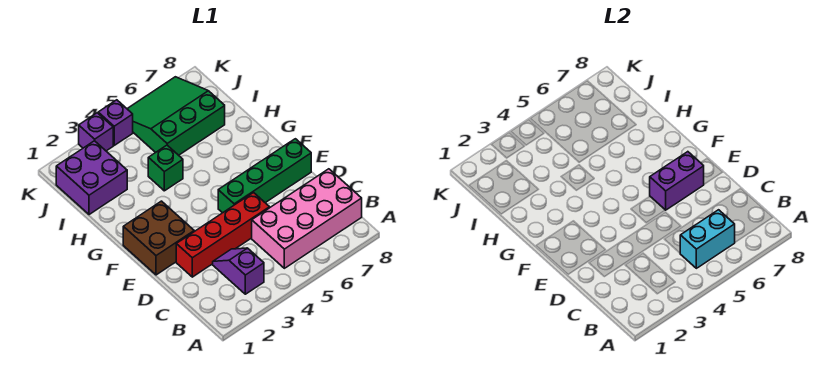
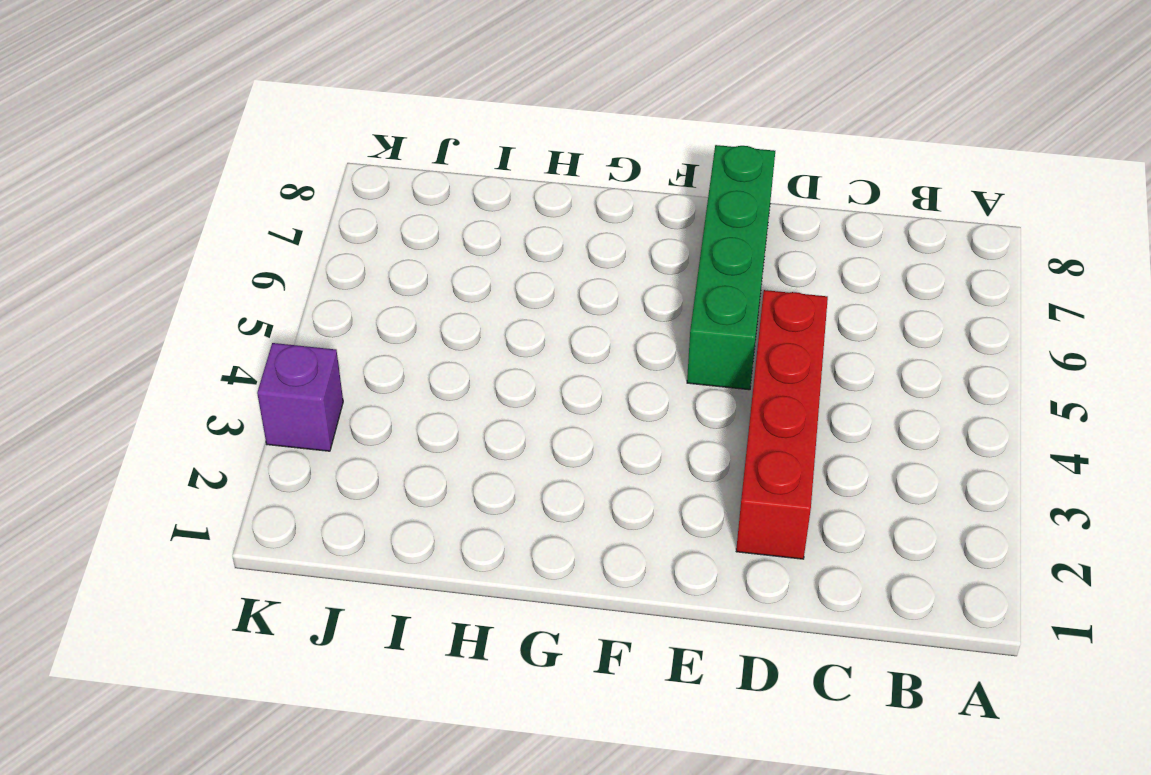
none -> purple 1x2 slope [213,248,264,294]
none -> pink 2x4 brick [252,169,362,268]
none -> brown 2x2 brick [123,201,194,275]

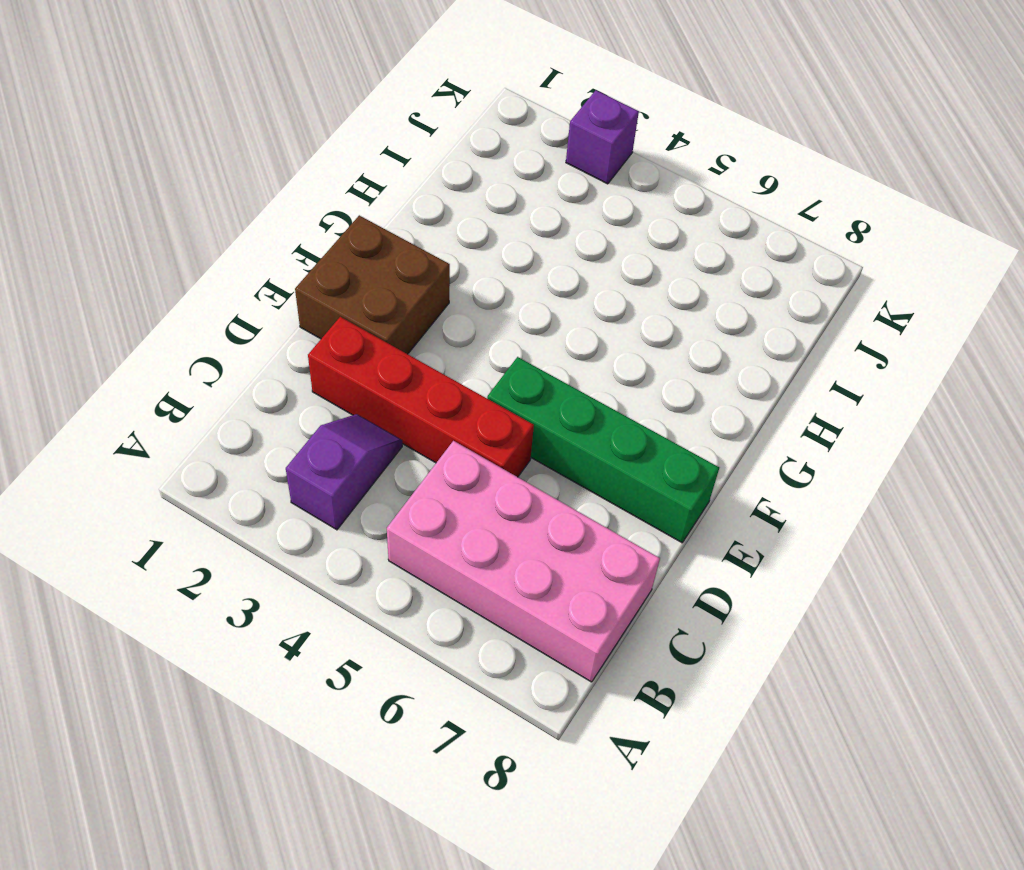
none -> green 1x1 brick [148,145,183,191]
none -> purple 2x2 brick [56,141,127,215]
none -> green 3x3 slope [127,77,225,155]

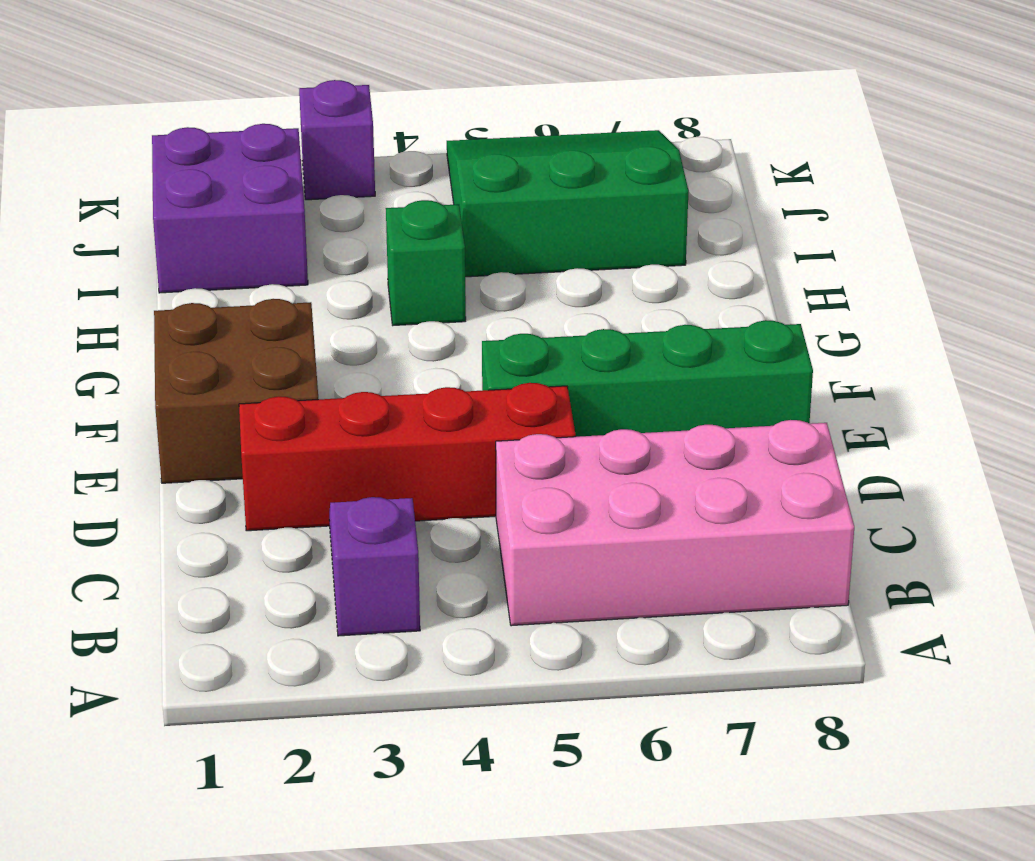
none -> purple 1x1 brick [98,100,133,145]
none -> cyan 1x2 brick [680,210,735,268]
none -> purple 1x2 brick [650,152,704,210]

